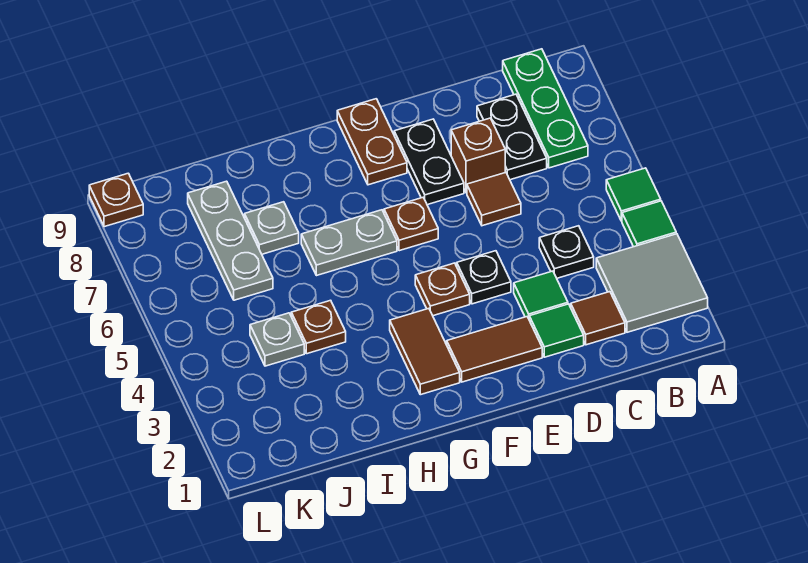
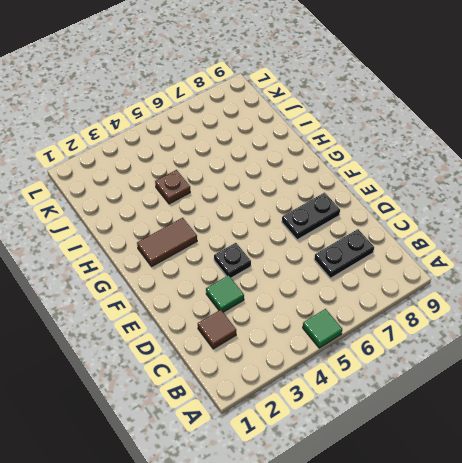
none -> grey 2x2 tile [596,234,708,332]
none -> green 1x1 tile [622,201,676,247]
none -> green 1x3 plate [503,49,588,168]

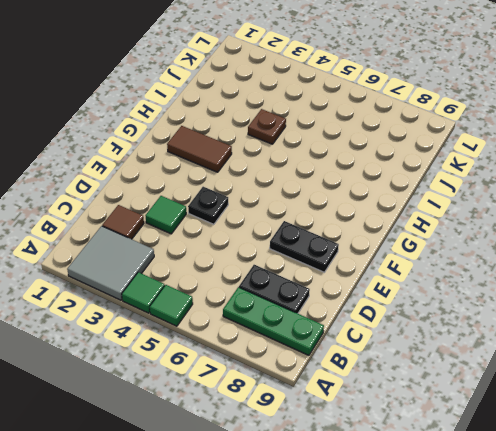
none -> black 1x1 plate [539,226,594,278]
none -> green 1x1 tile [529,304,584,357]
none -> brown 1x1 tile [467,172,521,226]

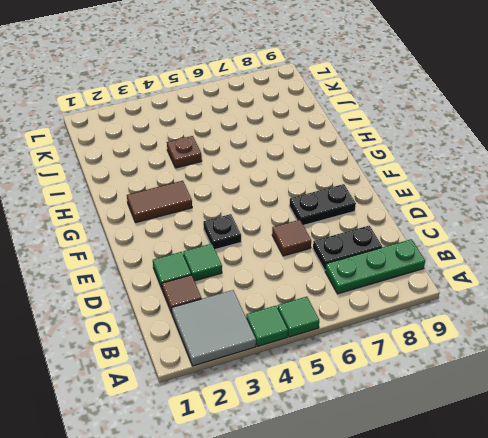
none -> black 1x1 plate [539,226,594,278]
none -> brown 1x1 brick [451,118,505,193]
none -> brown 1x2 tile [447,317,542,382]

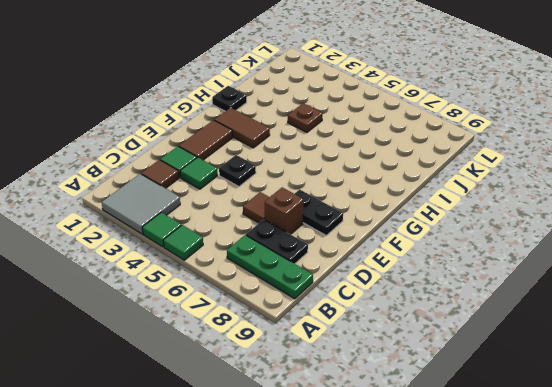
black 1x1 plate [212,86,247,111] -> black 1x1 plate moved to [539,226,594,278]
none -> brown 1x1 plate [415,263,470,316]
none -> brown 1x1 plate [384,198,438,251]
none -> brown 1x2 plate [337,99,407,185]

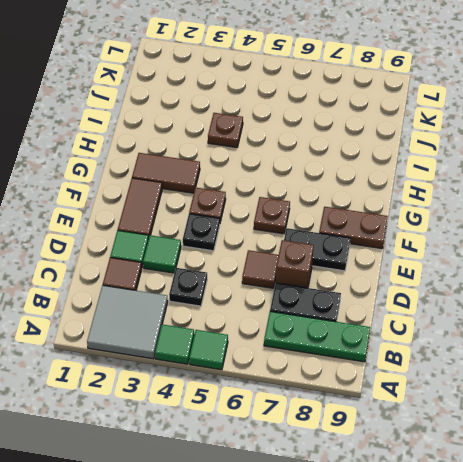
none -> grey 1x2 plate [301,210,397,276]
none -> grey 1x1 plate [245,202,299,254]
none -> grey 1x1 plate [250,313,304,366]

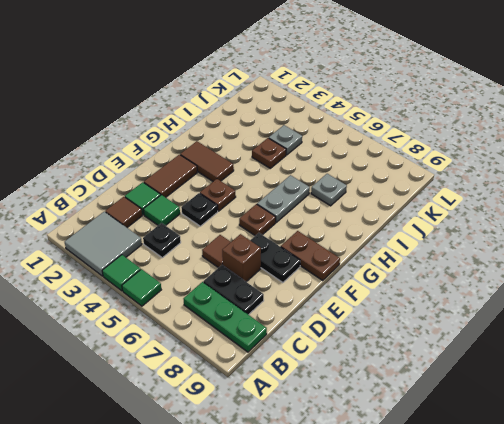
none -> grey 1x3 plate [188,181,273,300]
none -> brown 1x1 plate [89,173,143,227]

